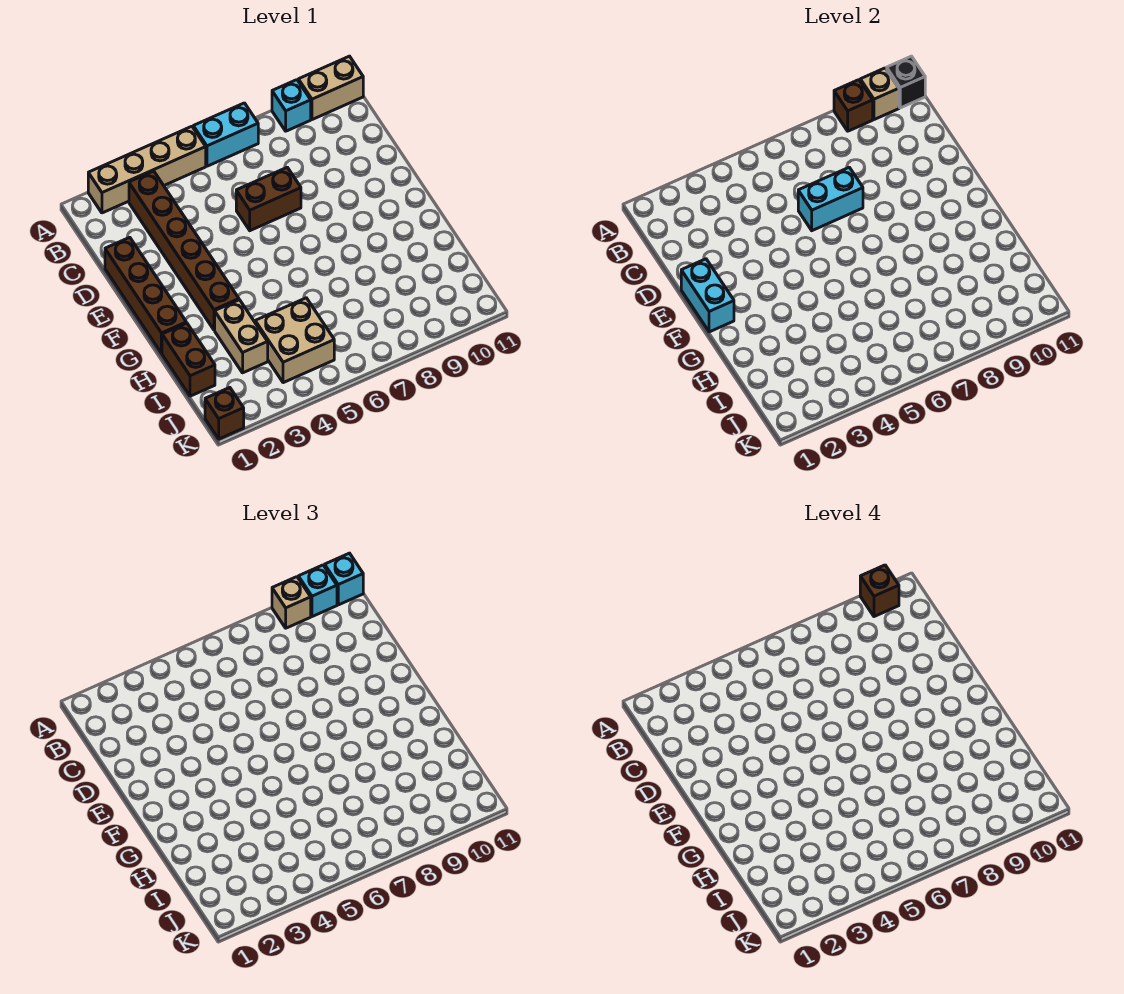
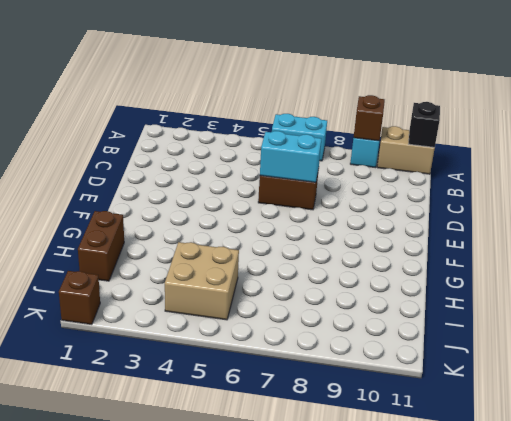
none -> tan 1x4 brick [88,126,206,213]
none -> brown 1x6 brick [129,171,239,330]
none -> brown 1x4 brick [105,237,186,353]

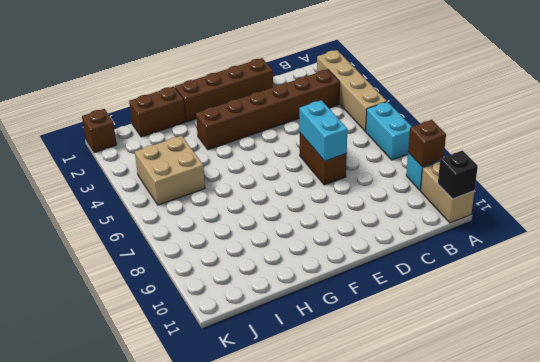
none -> tan 1x2 brick [215,300,268,373]
none -> tan 1x1 brick [860,68,899,120]
none -> cyan 1x2 brick [681,259,734,332]

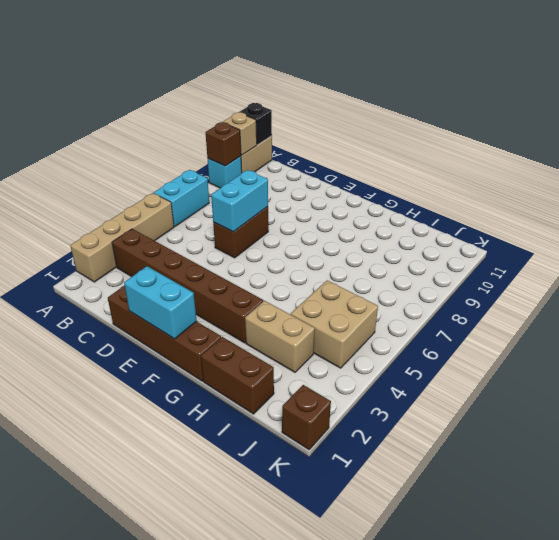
none -> tan 1x1 brick [272,577,311,628]
none -> cyan 1x1 brick [298,565,337,617]
none -> cyan 1x1 brick [325,553,363,605]

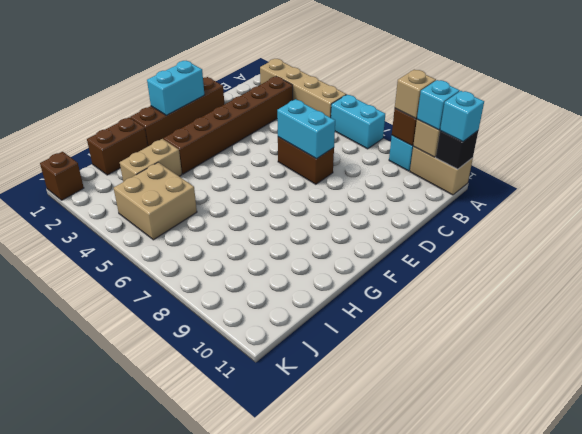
none -> brown 1x1 brick [860,565,899,617]

